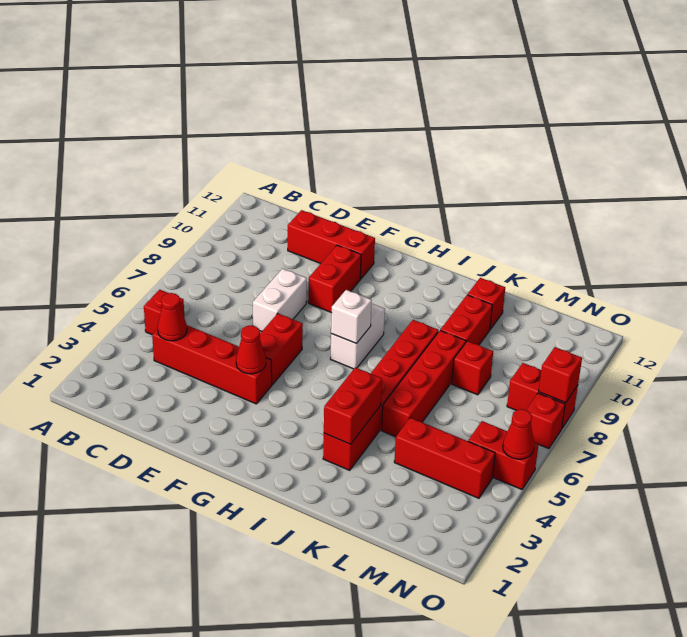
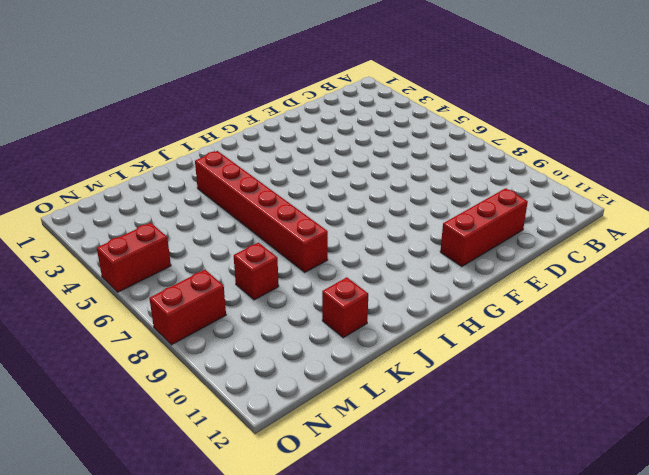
none -> red 1x1 brick [144,290,184,335]
none -> red 1x4 brick [152,325,272,404]
none -> white 1x2 brick [253,269,307,331]

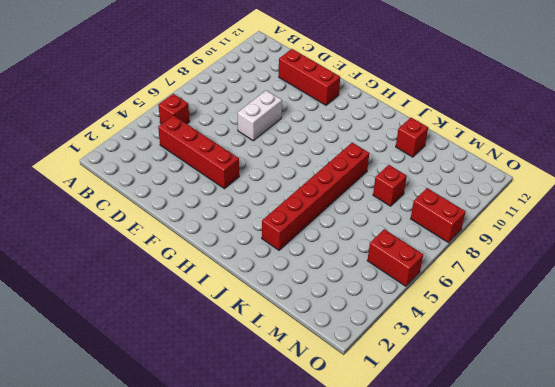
none -> red 1x2 brick [260,313,303,385]
none -> red 1x2 brick [308,245,361,313]
none -> white 1x2 brick [330,304,385,369]

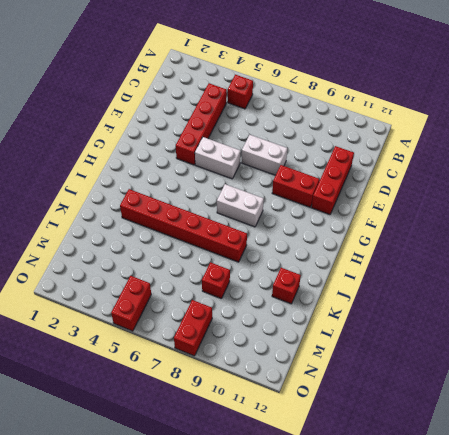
white 1x2 brick [195,137,240,179] -> red 1x2 brick [260,313,303,385]
none -> red 1x4 brick [381,330,466,437]
none -> red 1x2 brick [441,295,492,345]
none -> red 1x3 brick [394,418,495,498]

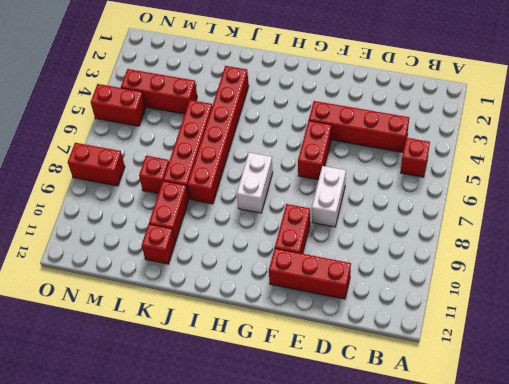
none -> red 1x1 brick [527,393,565,449]
none -> red 1x1 cone [158,293,187,341]
none -> red 1x1 cone [236,325,266,374]

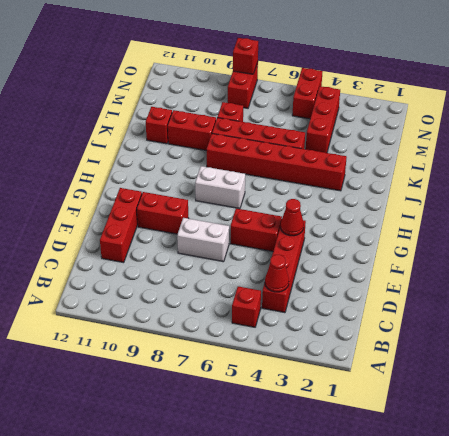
none -> red 1x1 brick [527,393,565,449]
none -> white 1x1 brick [331,290,372,344]
none -> red 1x2 brick [324,367,382,444]

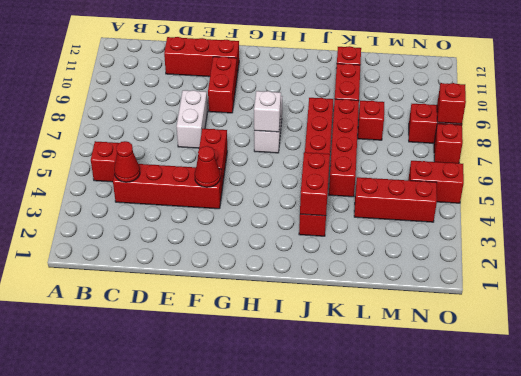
none -> red 1x1 cone [503,409,534,459]

